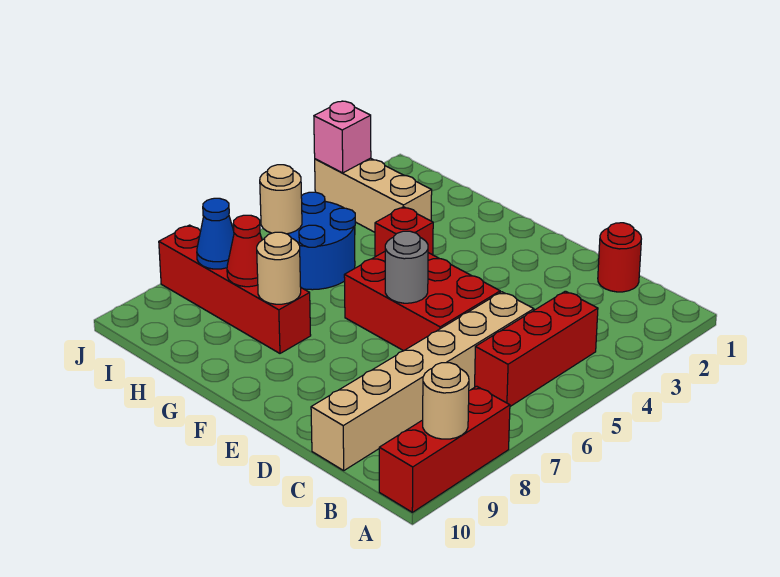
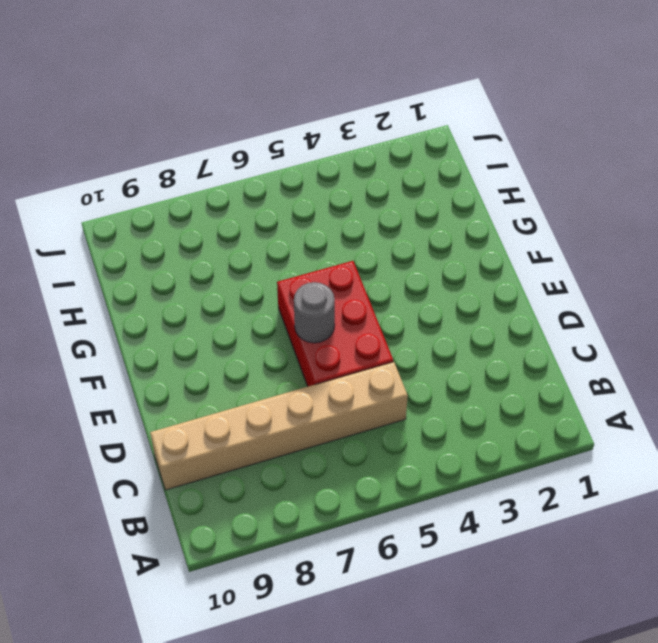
none -> red 1x3 brick [379,386,510,512]
none -> red 1x3 brick [475,291,598,406]
none -> red 1x1 round brick [598,223,641,292]

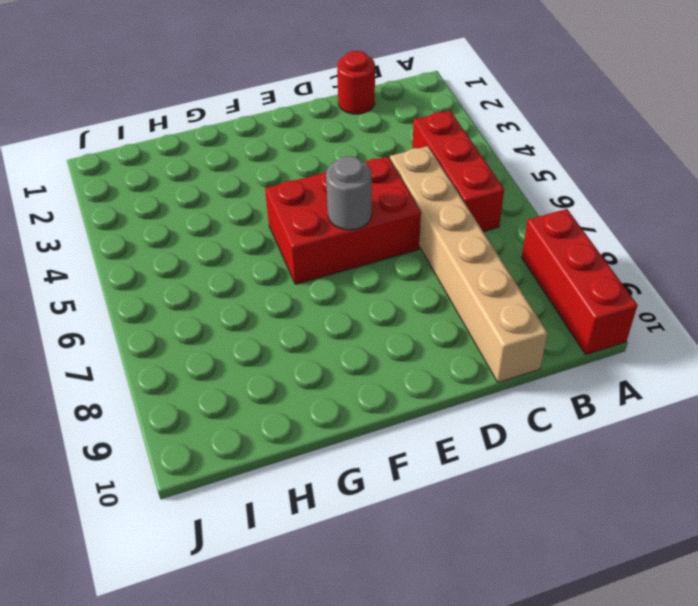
none -> red 1x1 brick [375,207,433,257]
none -> red 1x4 brick [159,225,311,353]
none -> tan 1x3 brick [315,158,432,232]

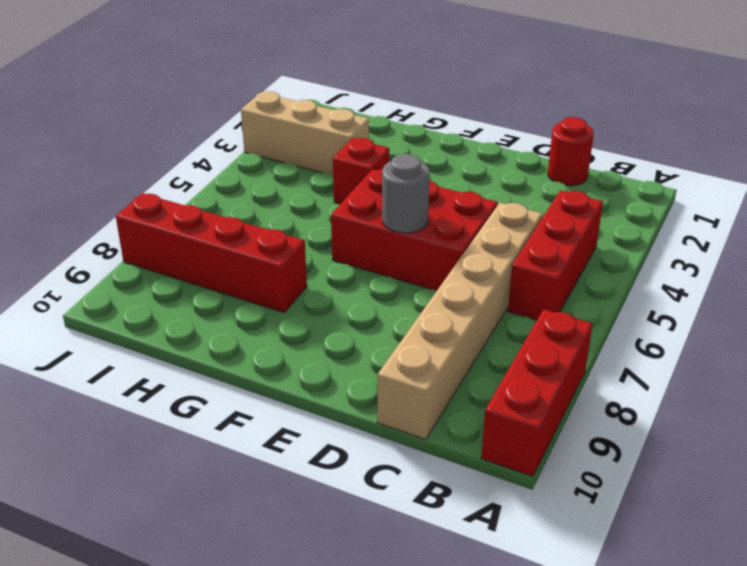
none -> blue 2x2 round brick [270,192,355,290]
none -> tan 1x1 round brick [423,363,469,439]
none -> tan 1x1 round brick [257,232,301,304]

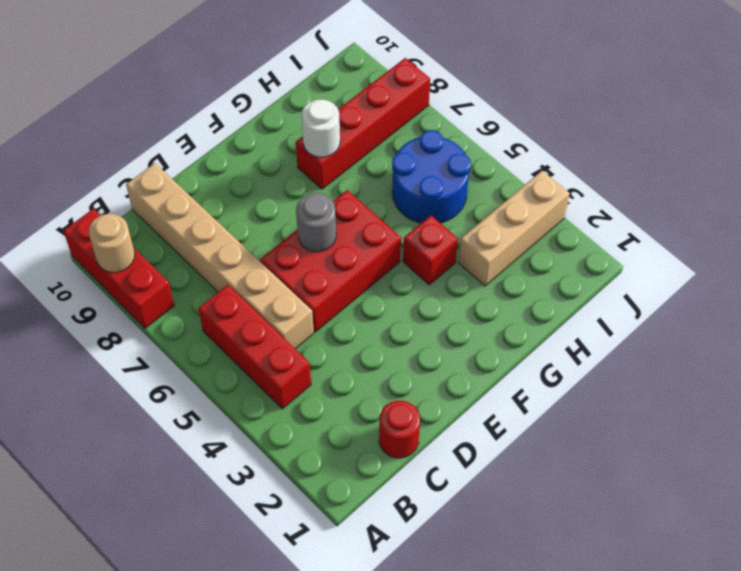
white 1x1 round brick [302,100,340,157] -> tan 1x1 round brick [257,232,301,304]
none -> red 1x1 cone [227,215,262,287]
none -> tan 1x1 round brick [260,165,302,234]
none -> blue 1x1 cone [197,198,234,269]

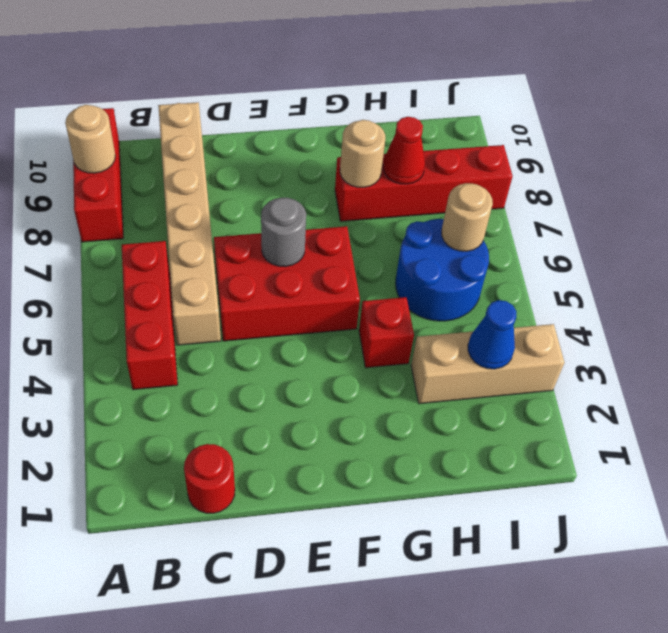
blue 1x1 cone [468,300,516,369] -> blue 1x1 cone moved to [197,198,234,269]
none -> pink 1x1 brick [314,101,371,173]

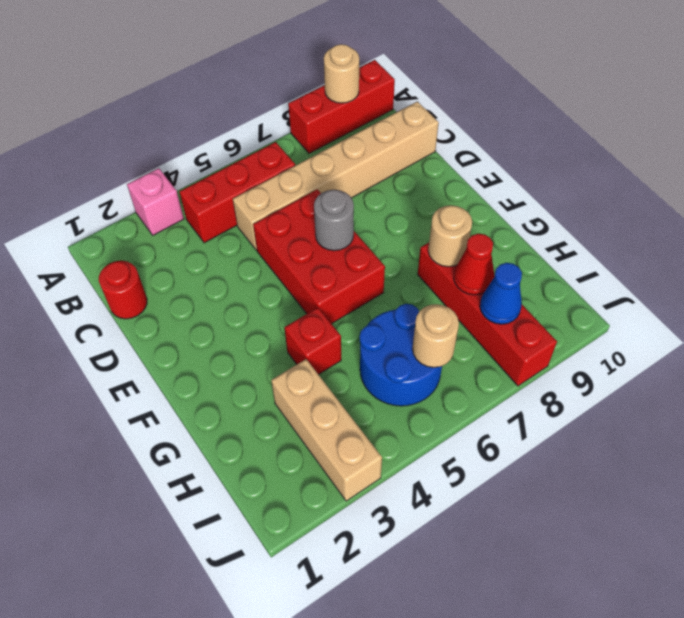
pink 1x1 brick [127,168,184,235] -> pink 1x1 brick moved to [314,101,371,173]

